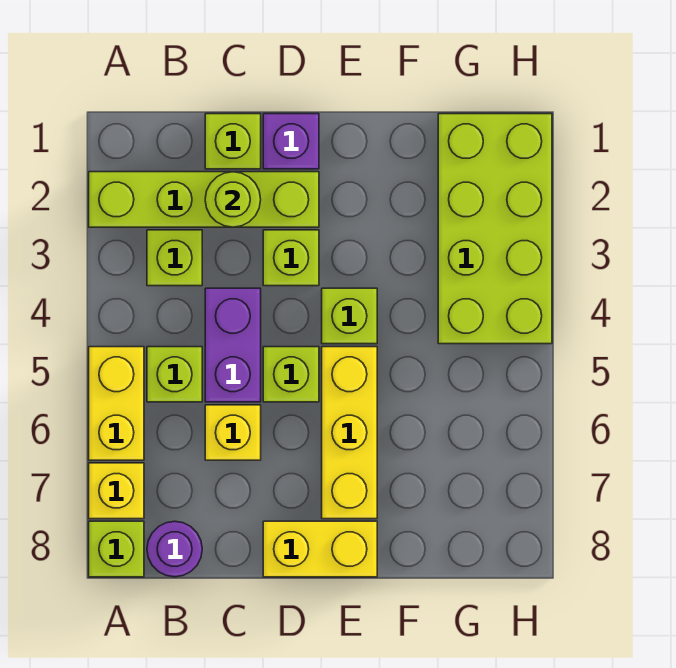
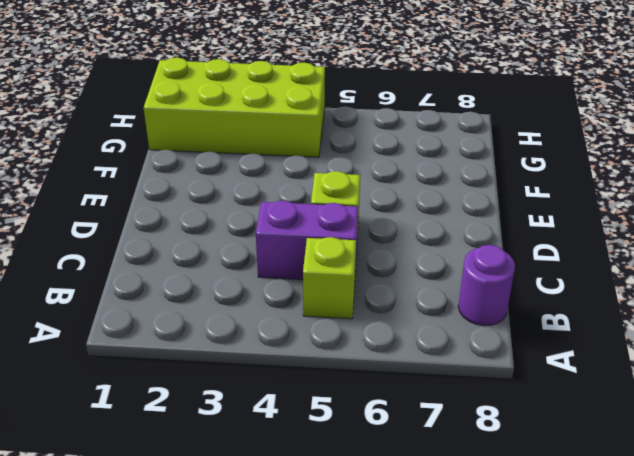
none -> lime 1x4 brick [89,172,319,227]
none -> yellow 1x2 brick [89,347,144,460]
none -> yellow 1x1 brick [89,463,144,519]

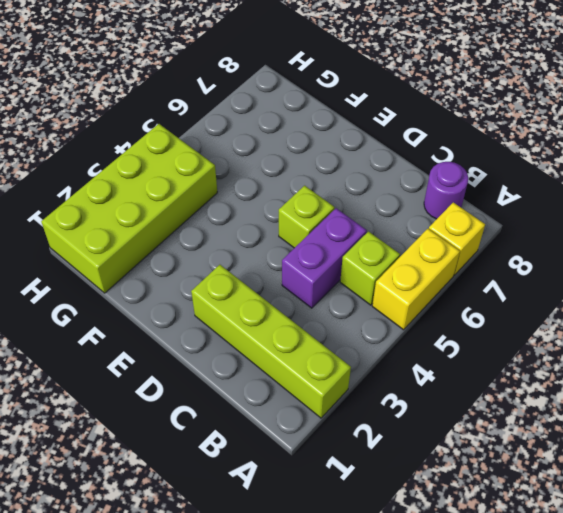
none -> lime 1x1 brick [89,521,144,577]
none -> lime 1x1 brick [147,230,202,286]
none -> lime 1x1 brick [205,114,261,169]

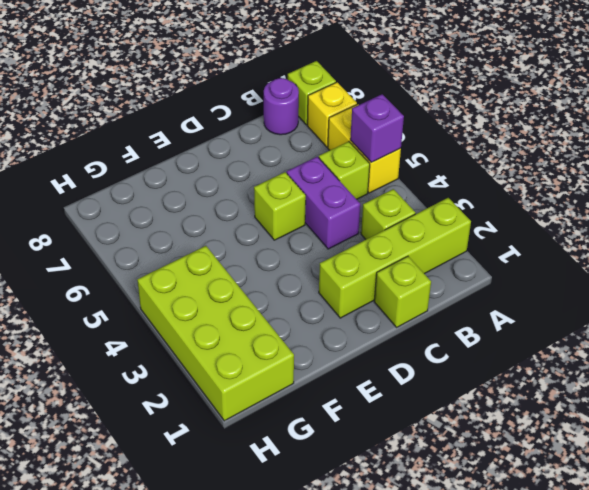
purple 1x1 brick [350,94,404,162] -> purple 1x1 brick moved to [263,114,319,169]
none -> yellow 1x1 brick [205,405,261,460]
none -> lime 1x1 brick [263,230,319,286]
none -> yellow 1x2 brick [263,521,377,577]

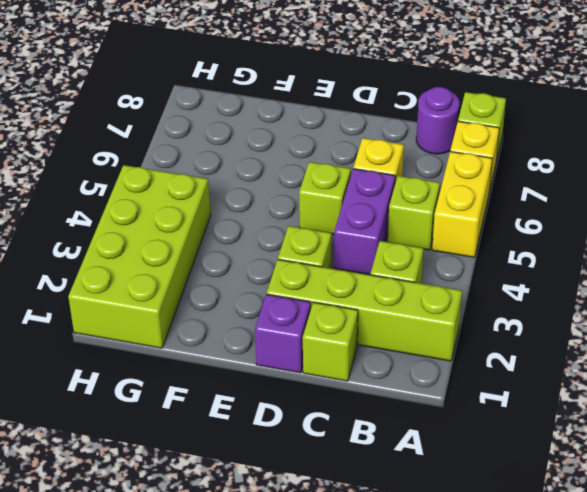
none -> yellow 1x2 brick [263,521,377,577]
none -> lime 1x1 brick [322,288,377,344]
none -> yellow 1x3 brick [322,347,377,519]

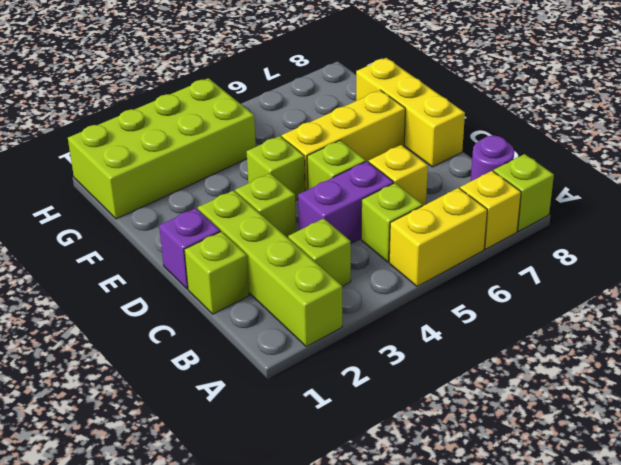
yellow 1x3 brick [356,58,465,167] -> yellow 1x2 brick [263,521,377,577]
none -> lime 1x1 round brick [205,172,261,227]

